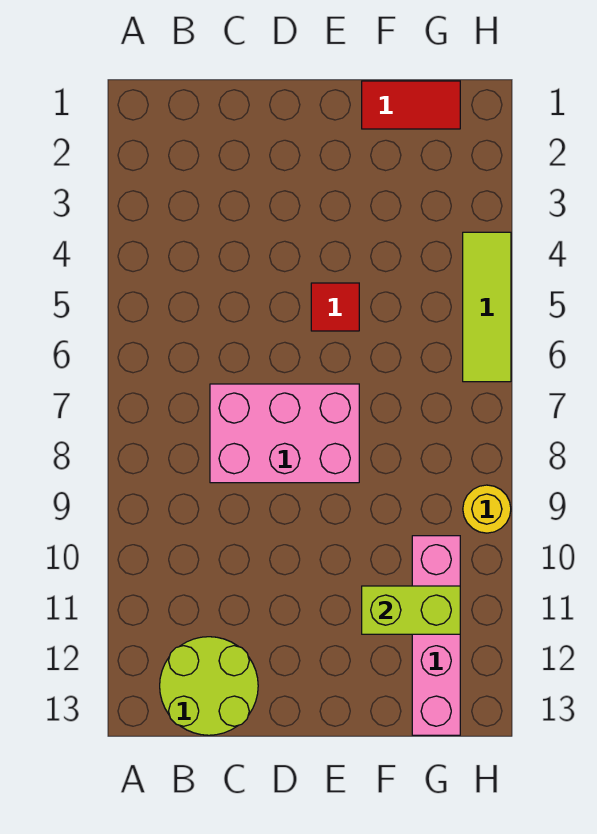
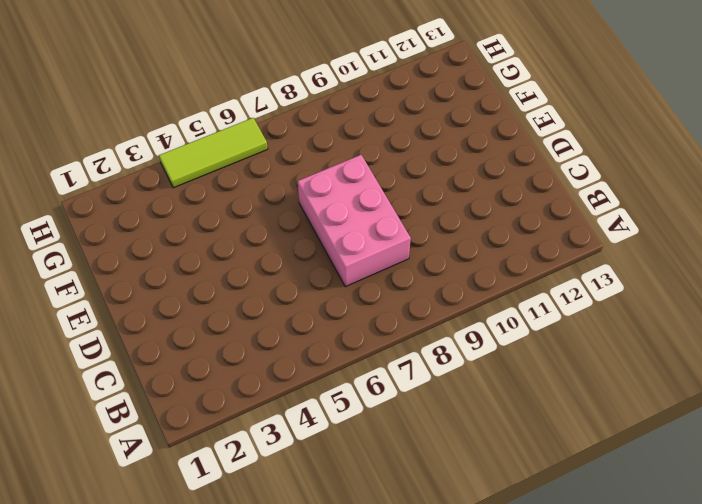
none -> lime 2x2 round brick [160,637,258,735]
none -> red 1x1 tile [311,283,359,331]

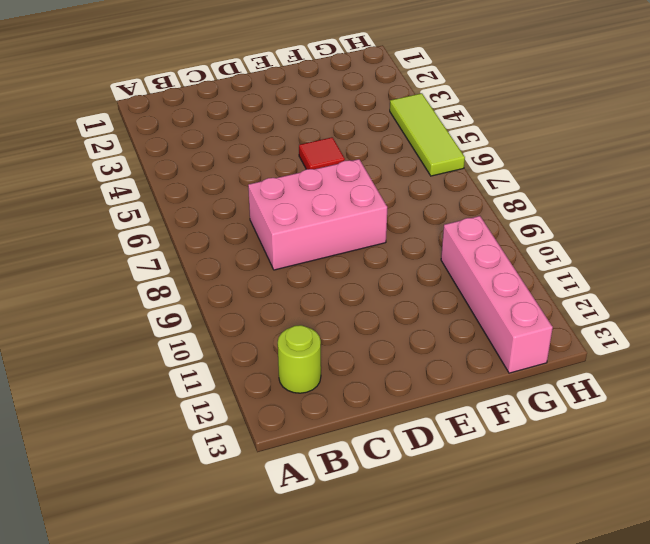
lime 1x1 round brick [278,325,321,393] -> lime 2x2 round brick [160,637,258,735]
none -> red 1x2 tile [362,81,460,129]
none -> yellow 1x1 round brick [463,485,511,533]

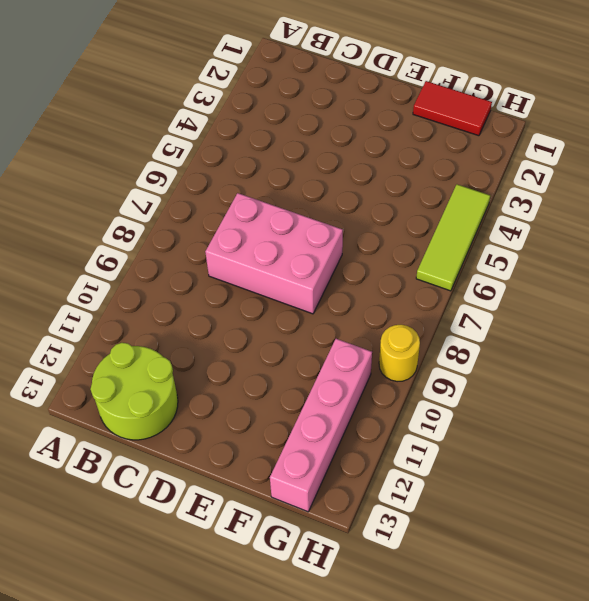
none -> red 1x1 tile [311,283,359,331]
none -> lime 1x2 brick [362,586,460,634]

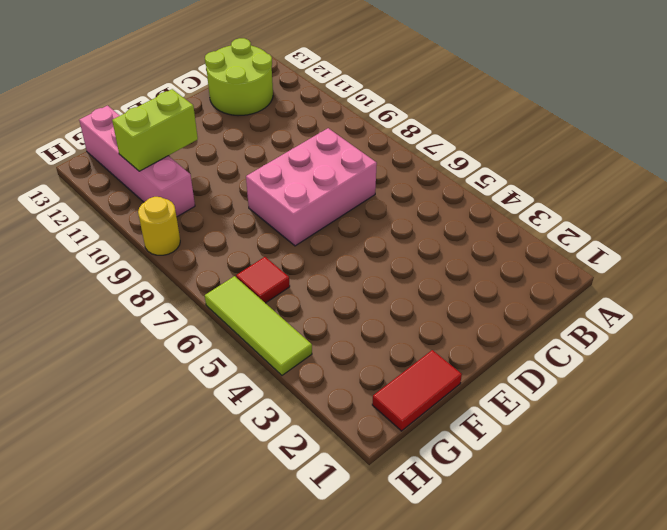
red 1x1 tile [236,257,290,303] -> red 1x1 tile moved to [311,283,359,331]

